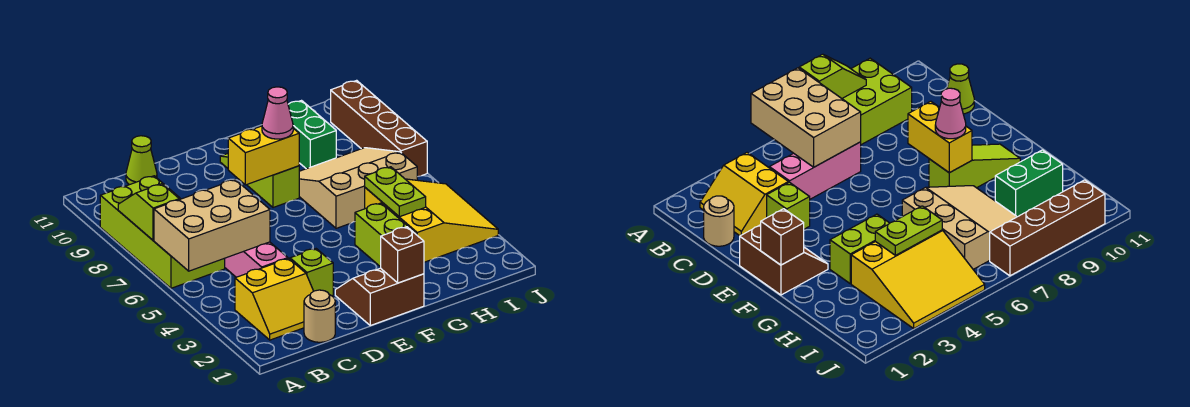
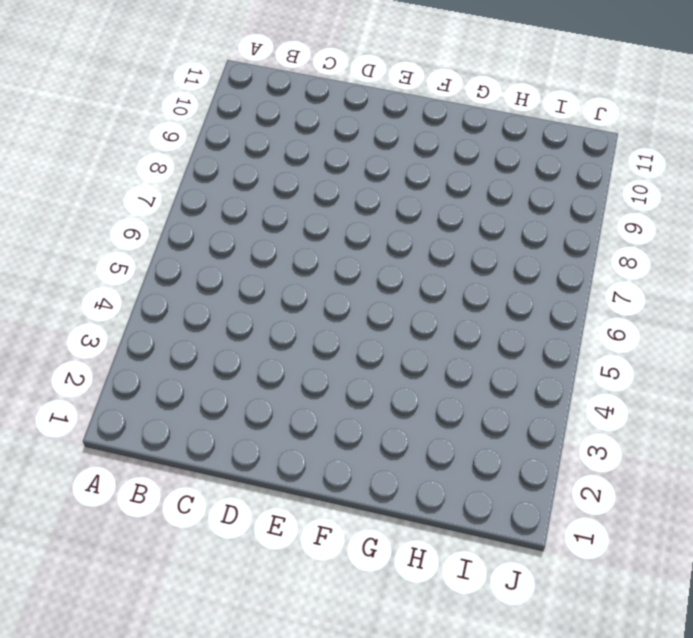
none -> lime 2x4 brick [100,176,225,288]
none -> yellow 2x2 slope [235,258,313,340]
none -> tan 1x1 round brick [304,290,335,342]

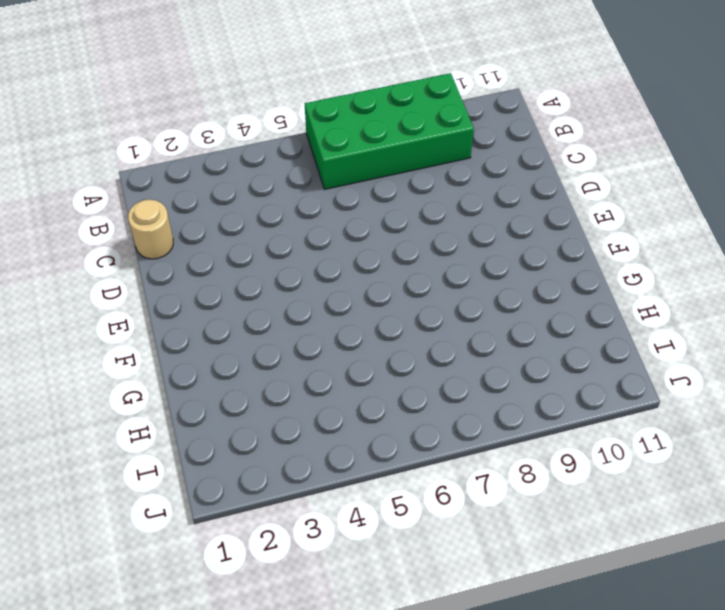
green 2x4 brick [305,73,474,189] -> lime 2x4 brick [100,176,225,288]
none -> yellow 2x2 slope [235,258,313,340]
none -> pink 1x3 brick [225,242,288,277]
none -> lime 1x1 cone [126,136,157,185]

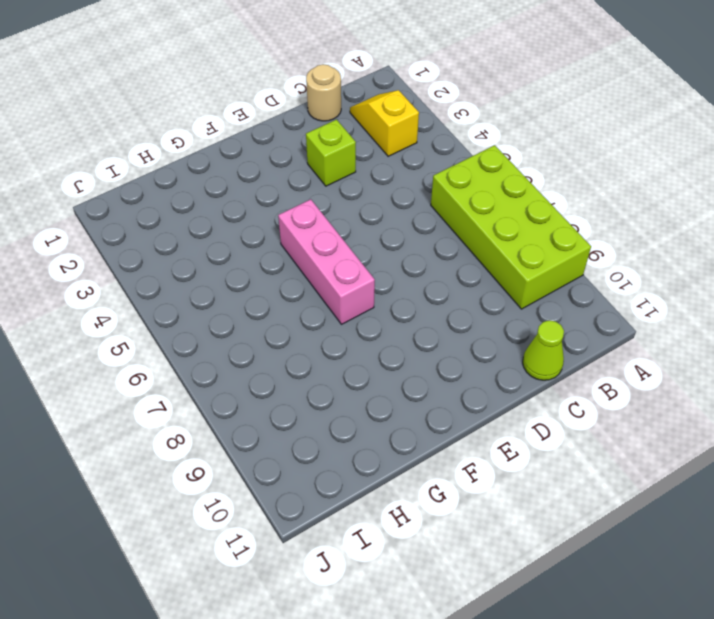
yellow 1x2 slope [350,90,419,156] -> yellow 2x2 slope [235,258,313,340]
pink 1x3 brick [278,199,375,324] -> pink 1x3 brick moved to [225,242,288,277]
none -> brown 2x2 slope [335,268,424,326]
none -> lime 1x3 slope [220,154,299,208]
none -> lime 1x2 brick [355,203,416,267]

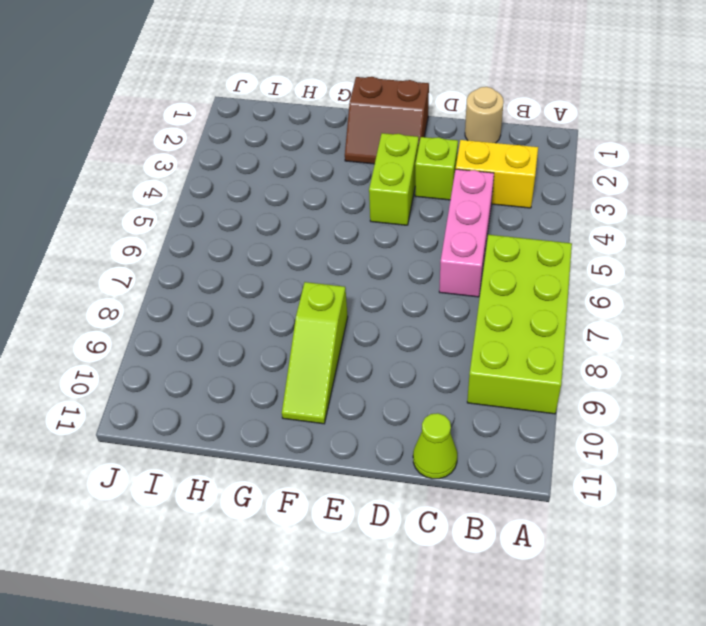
lime 1x2 brick [369,133,419,225] -> lime 1x2 brick moved to [355,203,416,267]
none -> tan 3x3 slope [299,148,417,228]
none -> yellow 3x3 slope [365,179,498,262]
none -> green 1x2 brick [288,101,336,169]

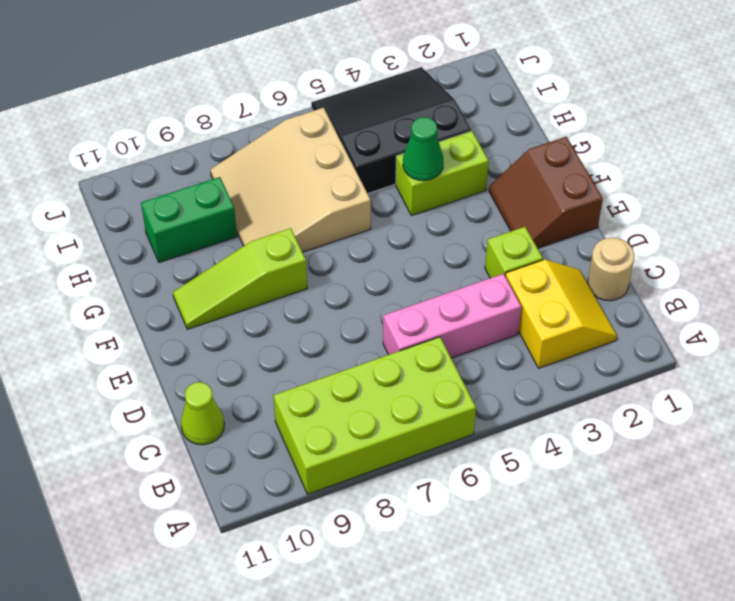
green 1x1 cone [403,117,443,181] -> none
black 3x3 slope [311,67,471,194] -> yellow 3x3 slope [365,179,498,262]
none -> brown 1x4 brick [331,80,427,177]
none -> tan 2x3 brick [154,180,270,271]
none -> lime 1x2 slope [118,184,179,240]

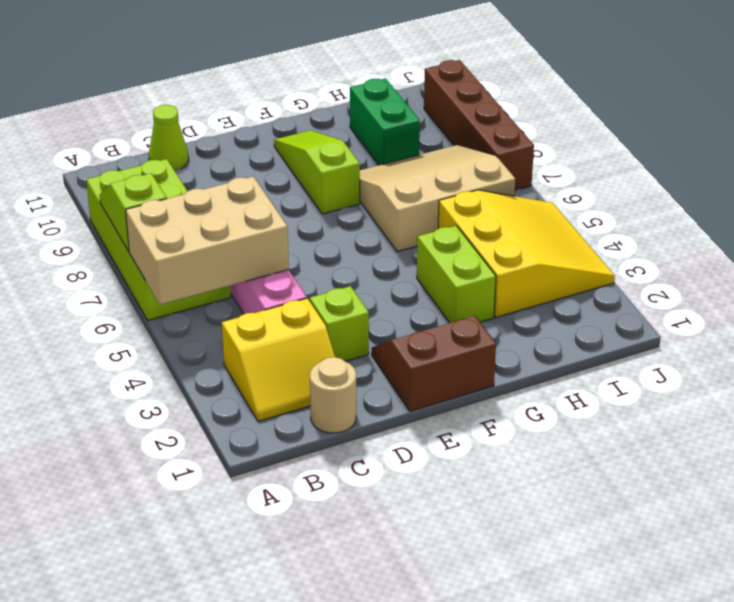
none -> yellow 1x2 brick [228,126,299,185]
none -> brown 1x1 brick [381,227,424,283]
none -> lime 1x2 plate [365,167,426,217]

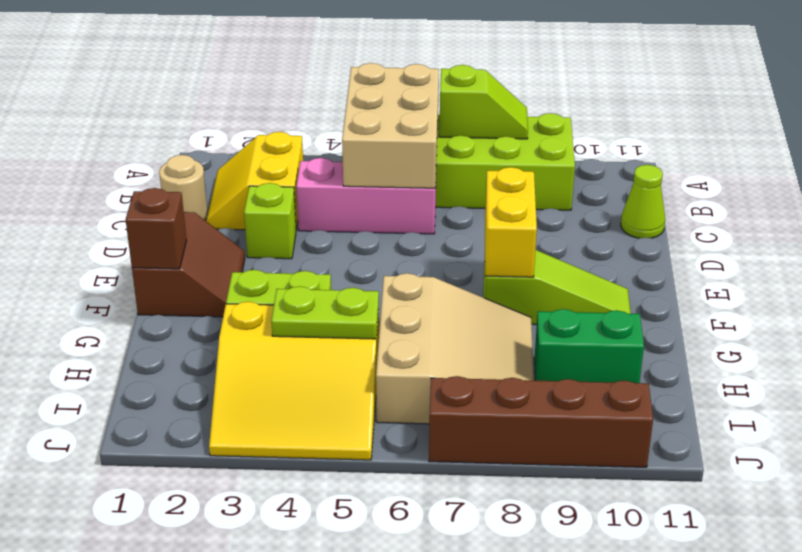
none -> pink 1x1 cone [262,87,293,139]

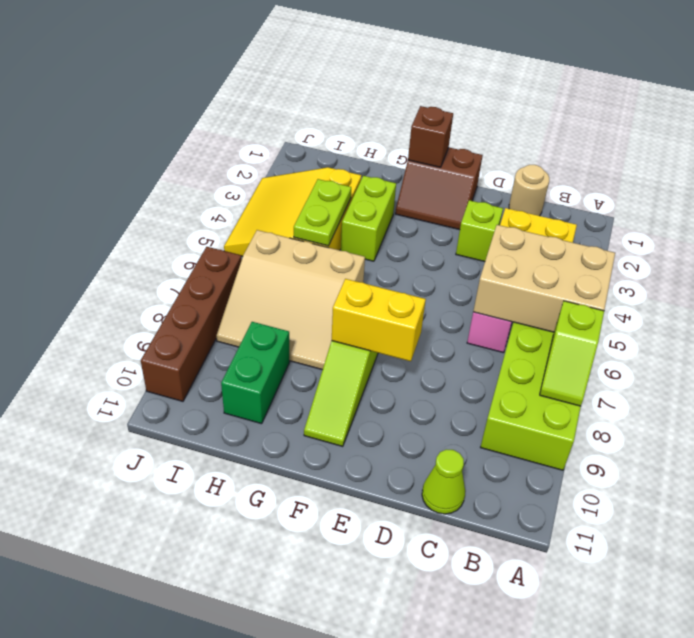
none -> pink 1x1 cone [262,87,293,139]

